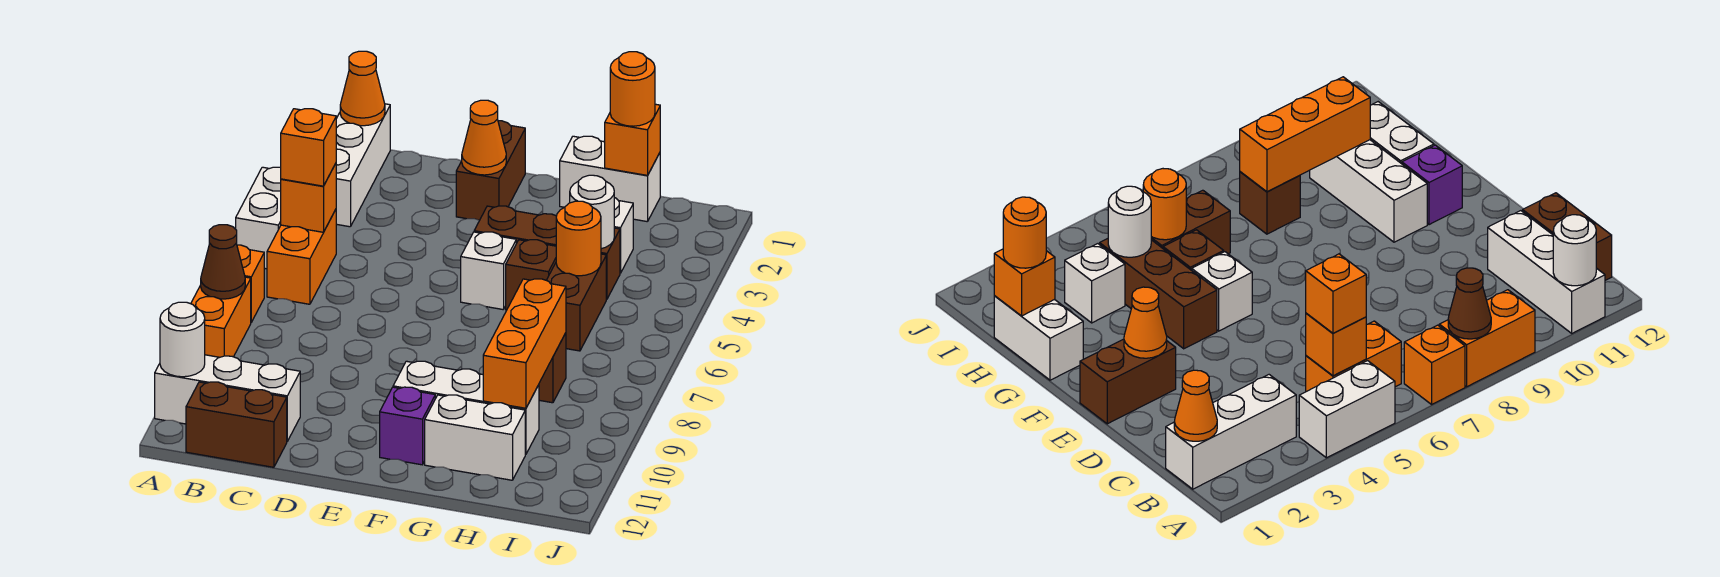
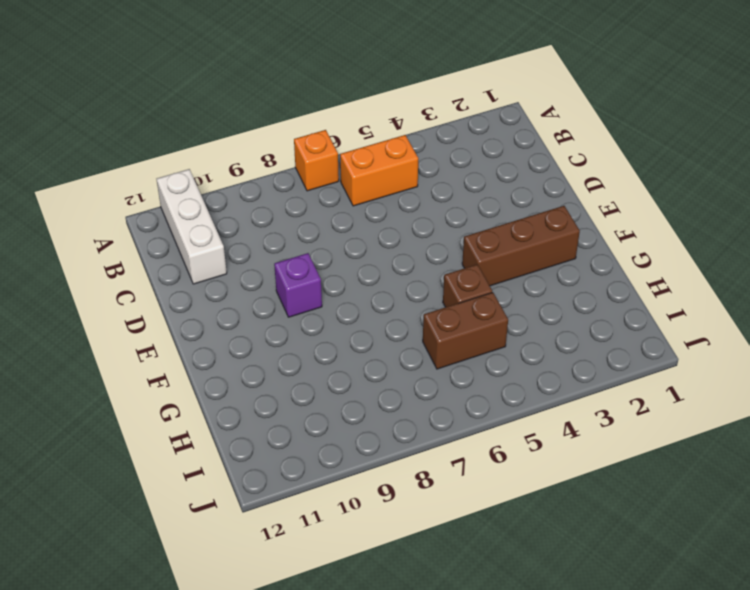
purple 1x1 brick [274,253,322,317] -> purple 1x1 brick moved to [380,387,435,465]
brown 1x3 brick [462,206,580,286] -> brown 1x3 brick turned to [474,206,620,299]
none -> white 1x2 brick [236,167,281,269]
none -> orange 1x2 brick [191,277,251,357]
none -> white 1x3 brick [336,104,390,227]

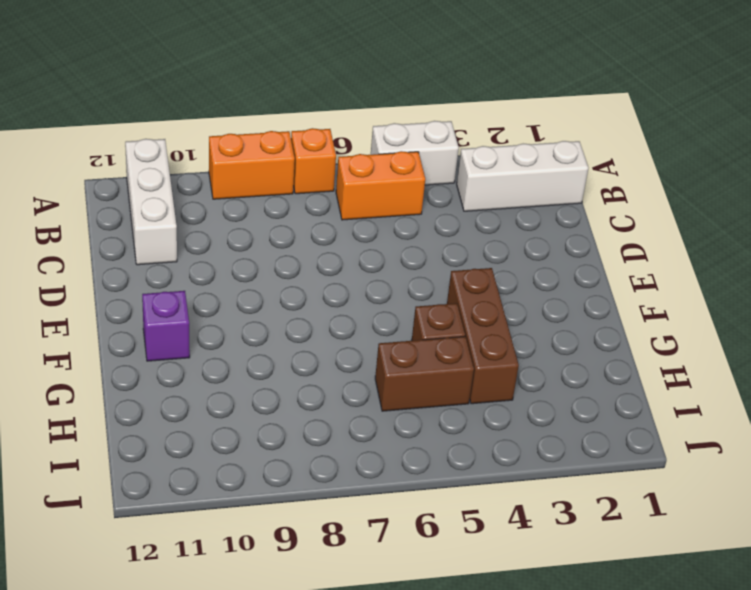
none -> brown 1x2 brick [186,382,287,467]
none -> brown 1x2 brick [456,121,525,220]
none -> white 1x1 brick [461,232,516,309]

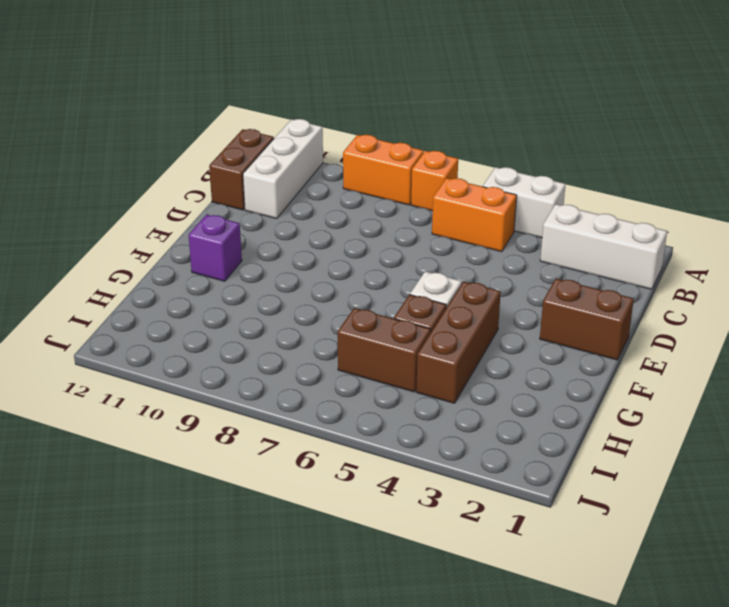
none -> white 1x3 brick [393,361,539,454]
none -> white 1x2 brick [560,136,660,222]
none -> white 1x2 brick [425,395,525,480]

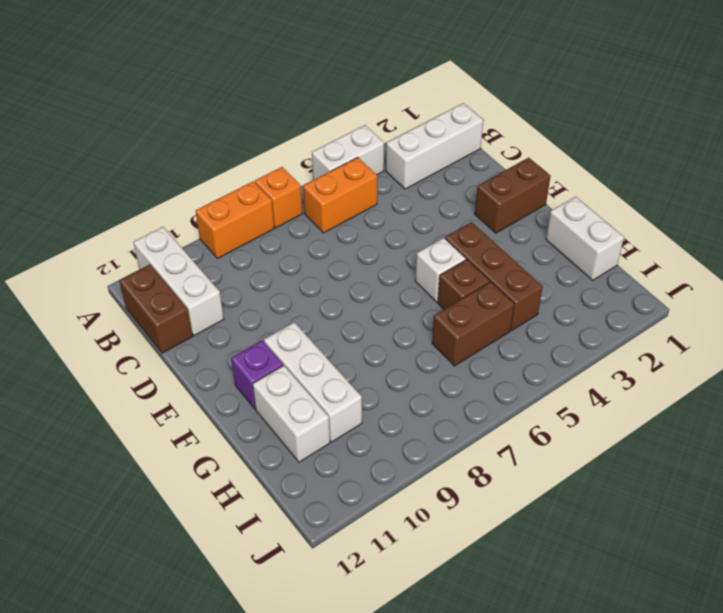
none -> white 1x1 brick [614,198,633,273]
none -> brown 1x1 brick [539,333,566,403]
none -> brown 1x1 cone [201,225,245,299]

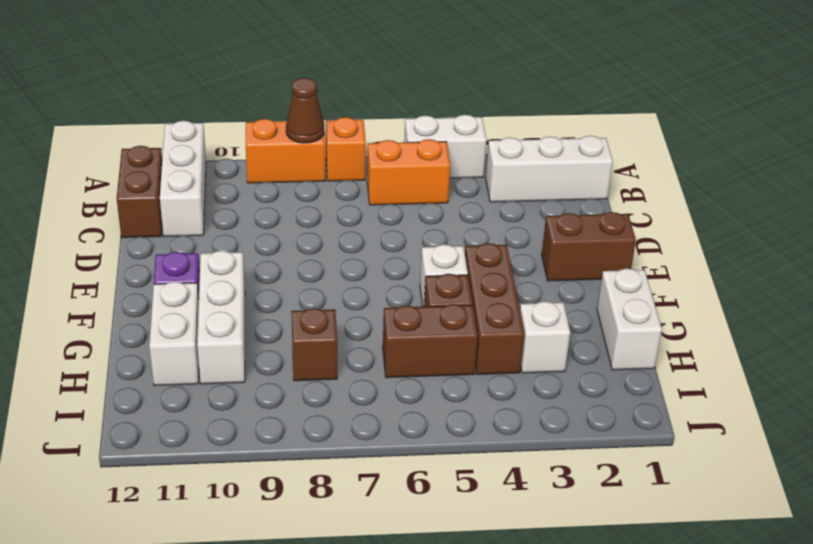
none -> white 1x1 round brick [160,302,205,377]
none -> orange 1x1 cone [340,51,385,126]
none -> orange 1x1 brick [281,163,336,232]

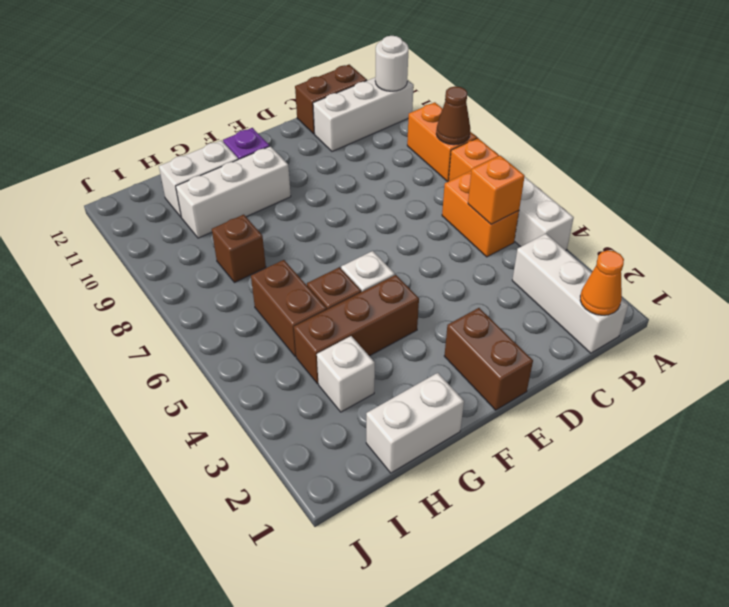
none -> orange 1x1 cone [462,100,506,175]
none -> orange 1x1 brick [605,104,660,175]
none -> white 1x1 round brick [570,175,614,249]

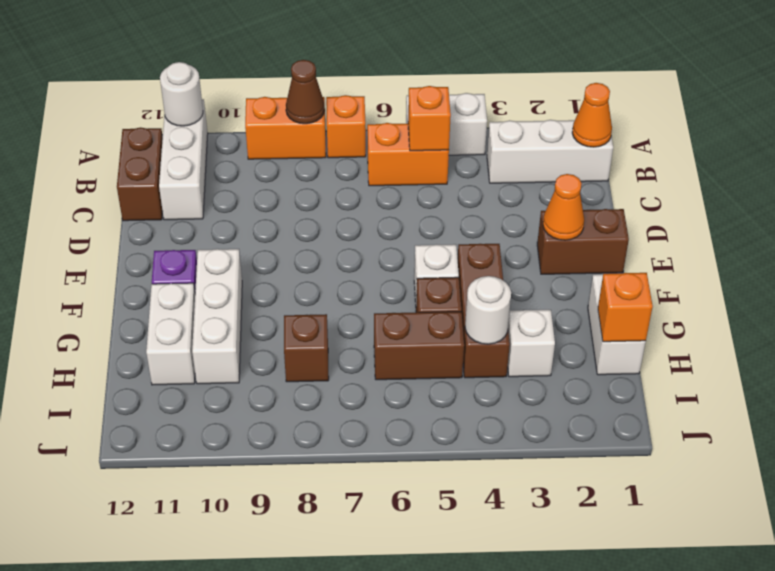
none -> orange 1x1 round brick [556,201,601,276]
none -> orange 1x3 brick [483,279,566,408]
none -> orange 1x1 brick [281,109,336,186]

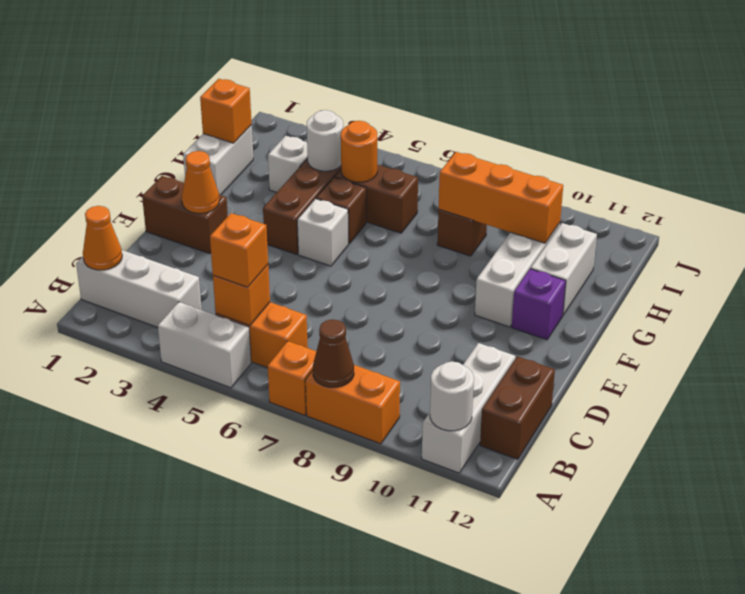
none -> orange 1x1 round brick [610,52,655,126]

